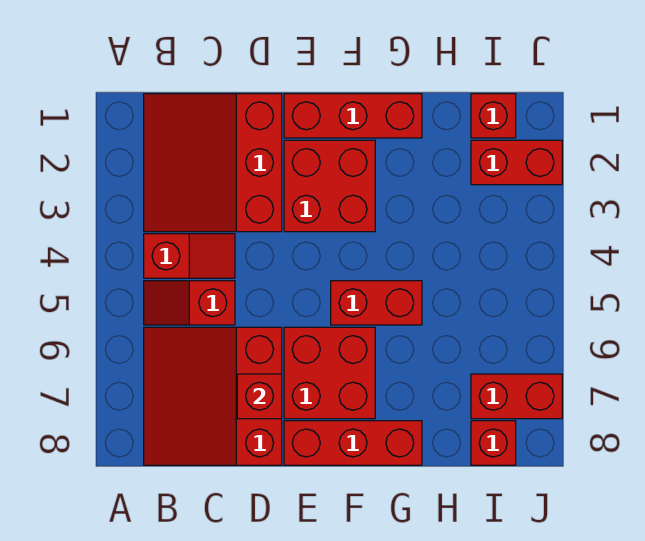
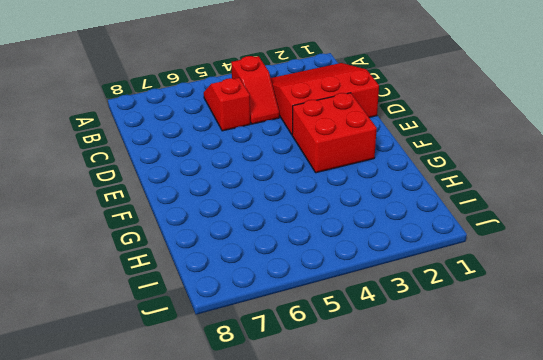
none -> red 3x3 slope [144,327,282,465]
none -> red 1x3 brick [284,94,422,138]
none -> red 2x2 brick [284,327,375,419]

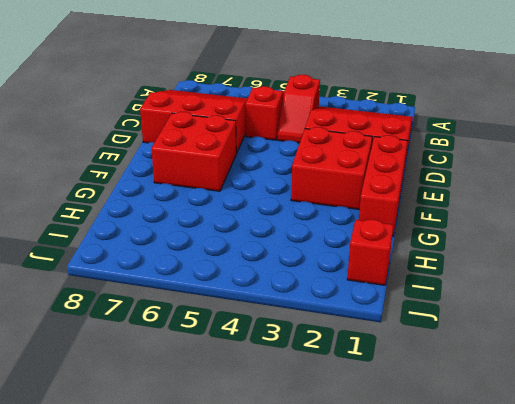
none -> red 1x3 brick [284,421,422,465]
none -> red 1x2 brick [331,281,422,325]
none -> red 1x2 brick [471,140,562,185]

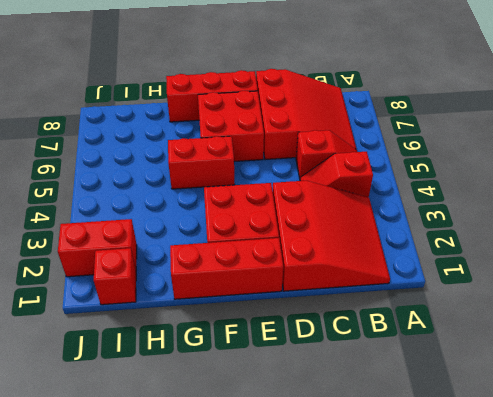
none -> red 1x2 brick [471,374,562,419]
none -> red 1x1 brick [471,421,516,465]
none -> red 1x1 brick [237,374,282,419]

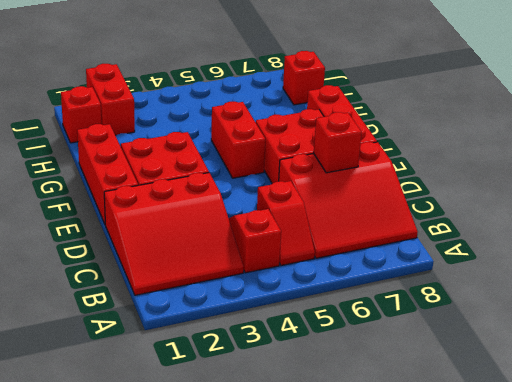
none -> red 1x2 brick [471,374,562,419]

